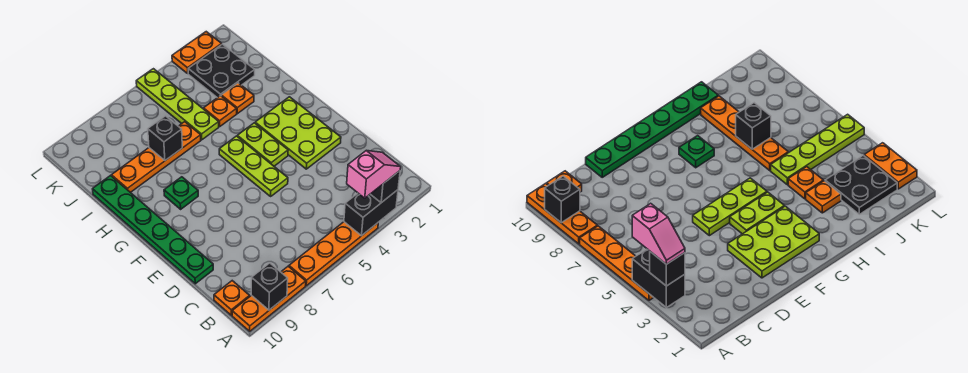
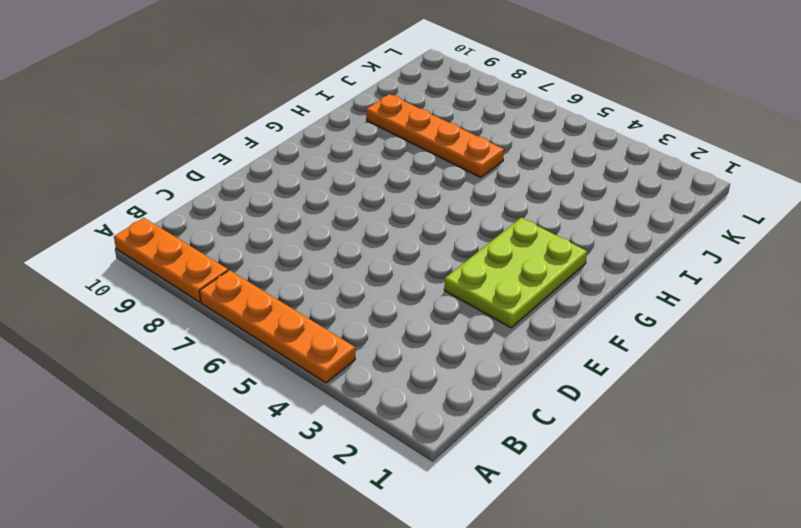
none -> orange 1x1 plate [214,281,250,315]
none -> green 1x6 plate [93,176,213,284]
none -> lime 1x3 plate [219,136,288,196]

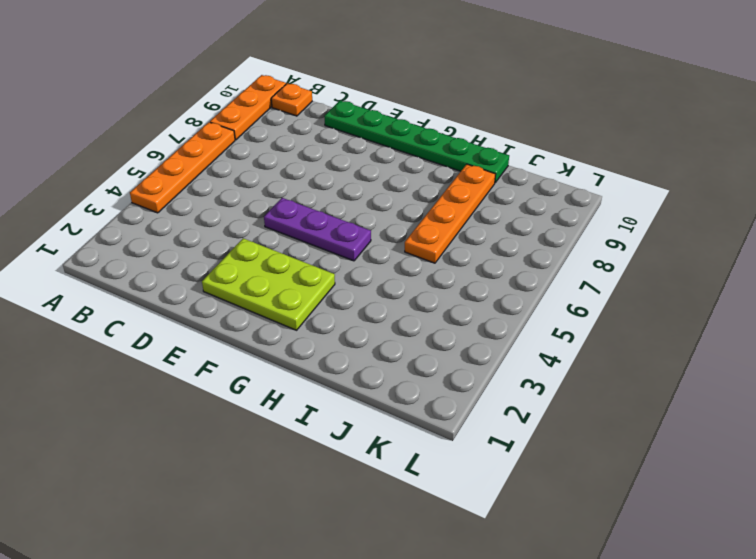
purple 1x3 plate [264,198,371,261] -> lime 1x3 plate [219,136,288,196]
none -> lime 1x2 plate [237,123,288,166]
none -> green 1x1 plate [164,177,198,209]
none -> orange 1x1 plate [221,83,254,114]

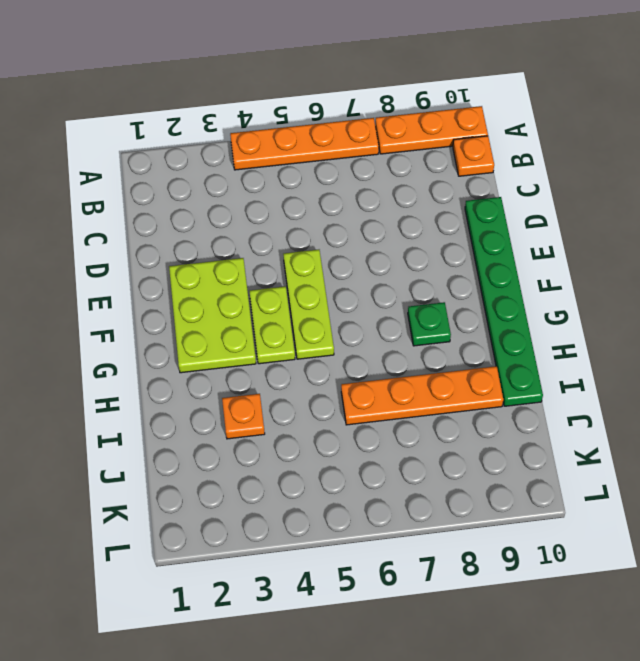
none -> orange 1x1 plate [204,96,237,127]
none -> lime 1x4 plate [136,69,219,140]
none -> black 2x2 plate [188,44,255,98]

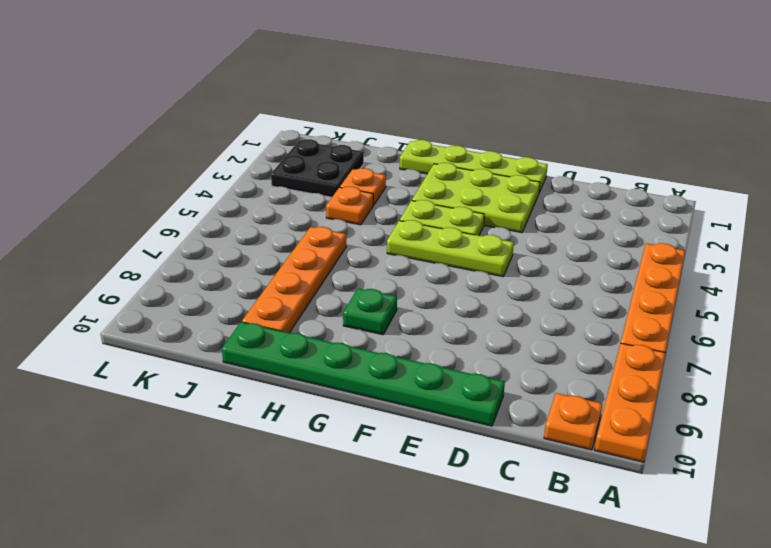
lime 1x4 plate [400,140,548,192] -> lime 1x4 plate moved to [136,69,219,140]
none -> orange 1x2 plate [172,32,222,73]
none -> black 1x2 brick [344,190,398,236]
none -> black 1x1 brick [251,263,288,310]

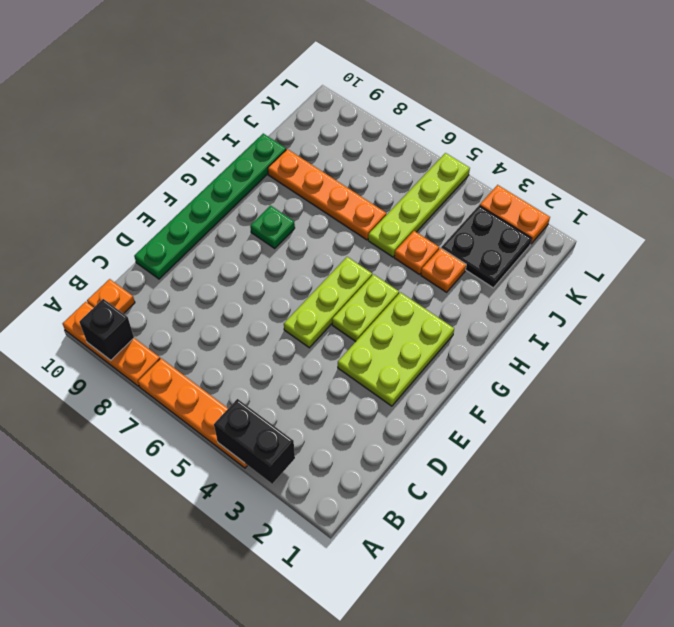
none -> black 1x1 brick [148,116,182,160]
none -> black 1x1 brick [371,171,400,203]
none -> pink 1x2 slope [347,151,401,198]

